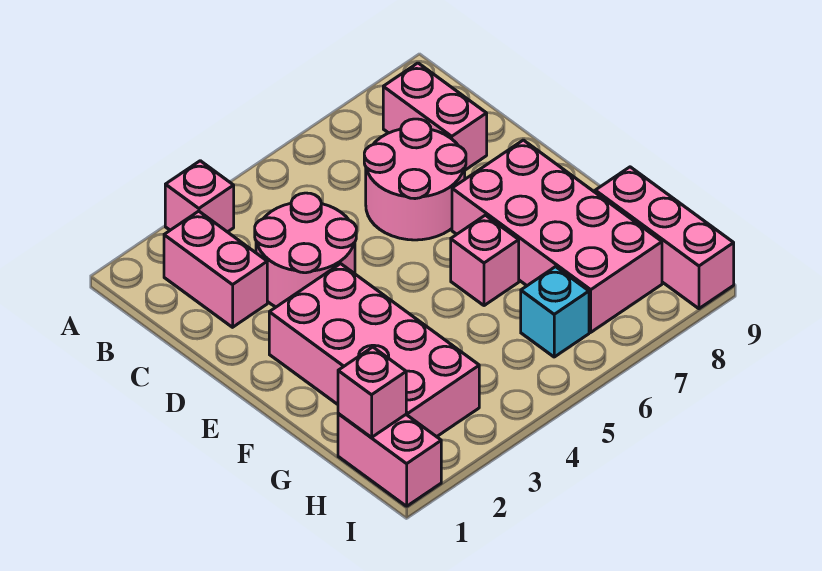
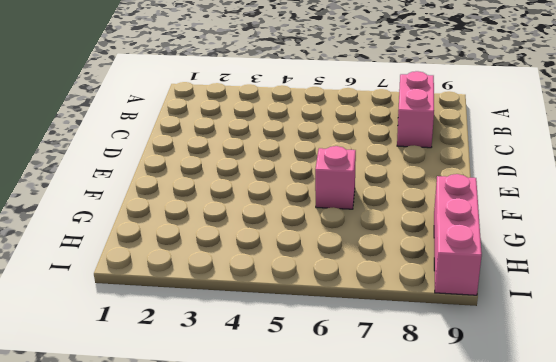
none -> pink 1x1 brick [165,161,234,232]
none -> pink 1x2 brick [164,211,267,327]
none -> pink 2x2 round brick [255,193,356,307]

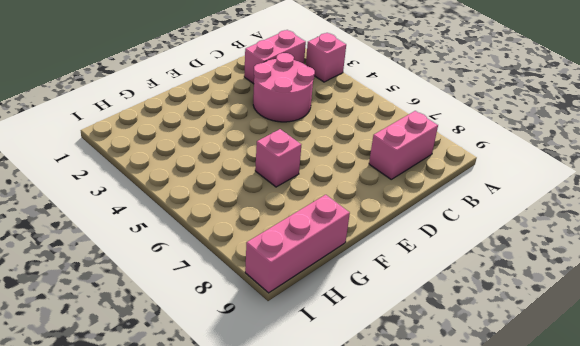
none -> pink 2x2 round brick [364,119,466,240]
none -> pink 2x4 brick [269,264,479,437]
none -> pink 2x4 brick [452,140,662,332]

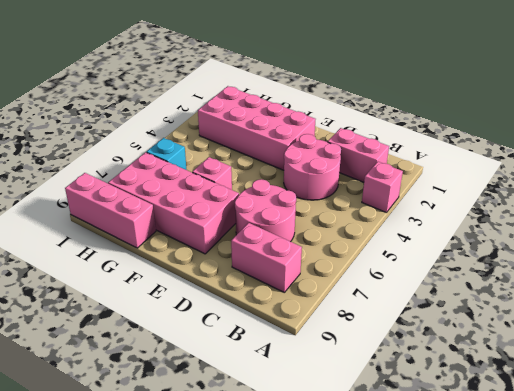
none -> pink 1x2 brick [338,414,441,506]
none -> pink 1x1 brick [338,347,406,437]

